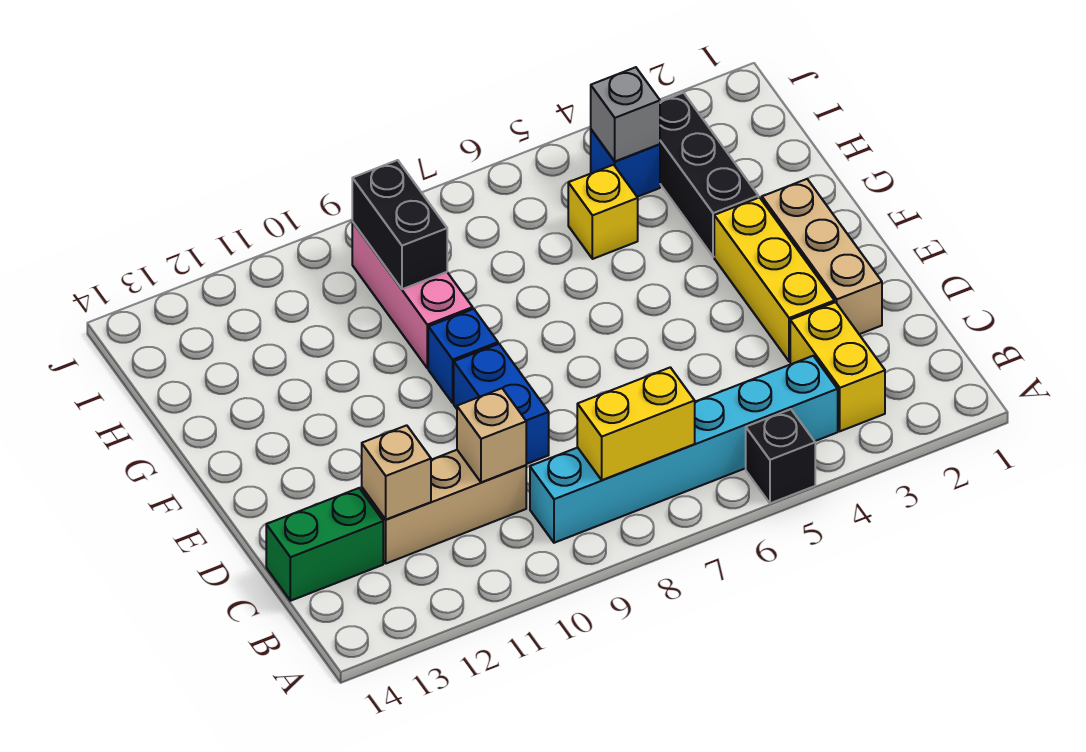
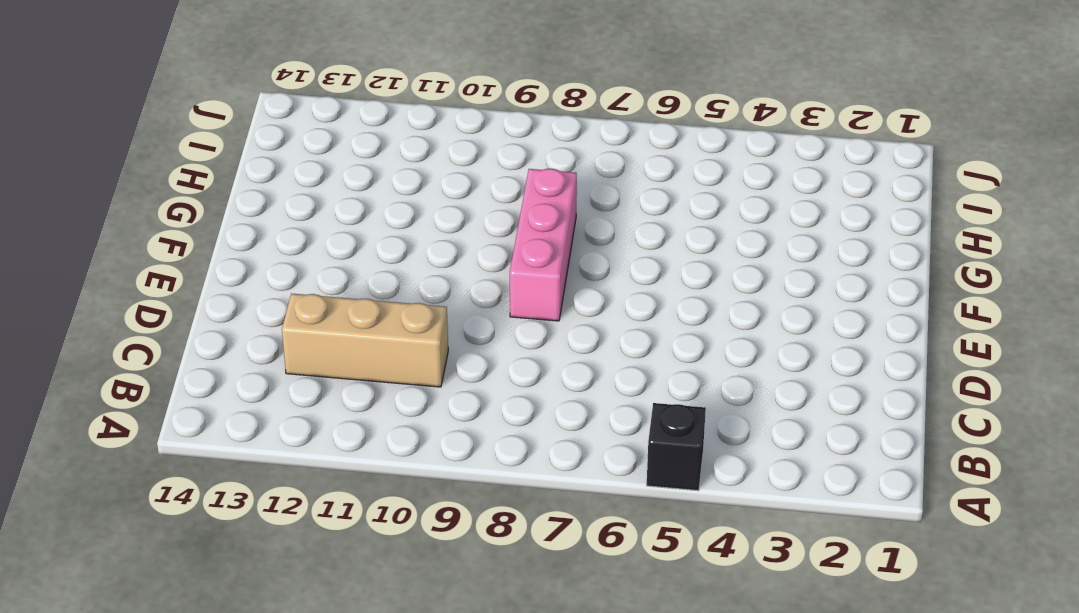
pink 1x3 brick [510,169,577,321] -> pink 1x3 brick moved to [352,222,473,368]
none -> yellow 1x2 brick [790,302,885,431]
none -> cyan 1x6 brick [530,356,838,543]
none -> green 1x2 brick [266,488,383,601]

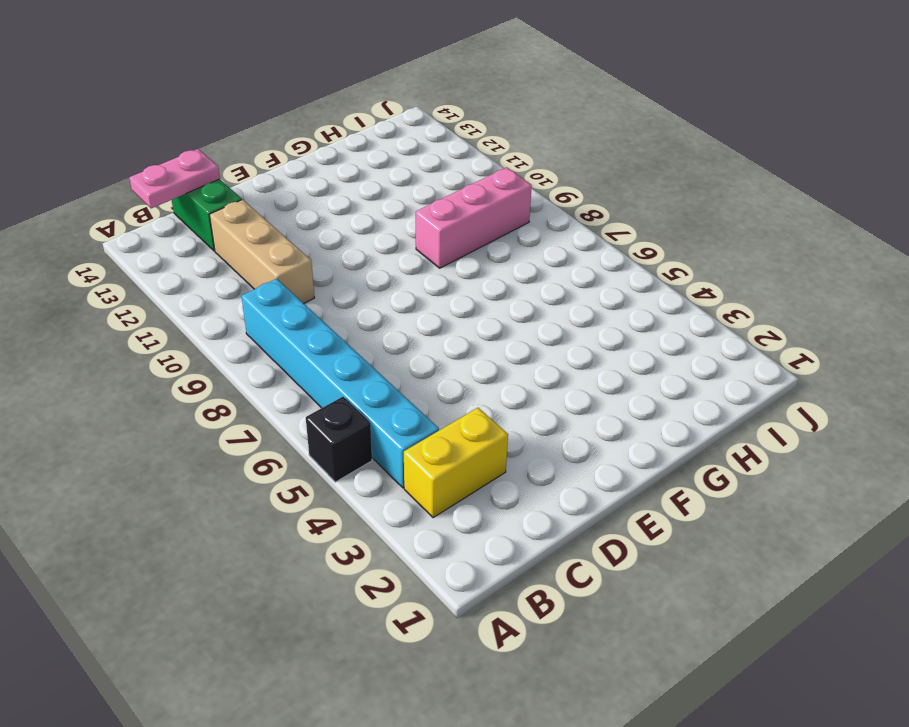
pink 1x2 plate [129,149,220,208] -> none
none -> tan 1x3 brick [762,179,882,334]
none -> yellow 1x3 brick [714,197,834,362]
none -> blue 1x2 brick [454,344,549,464]

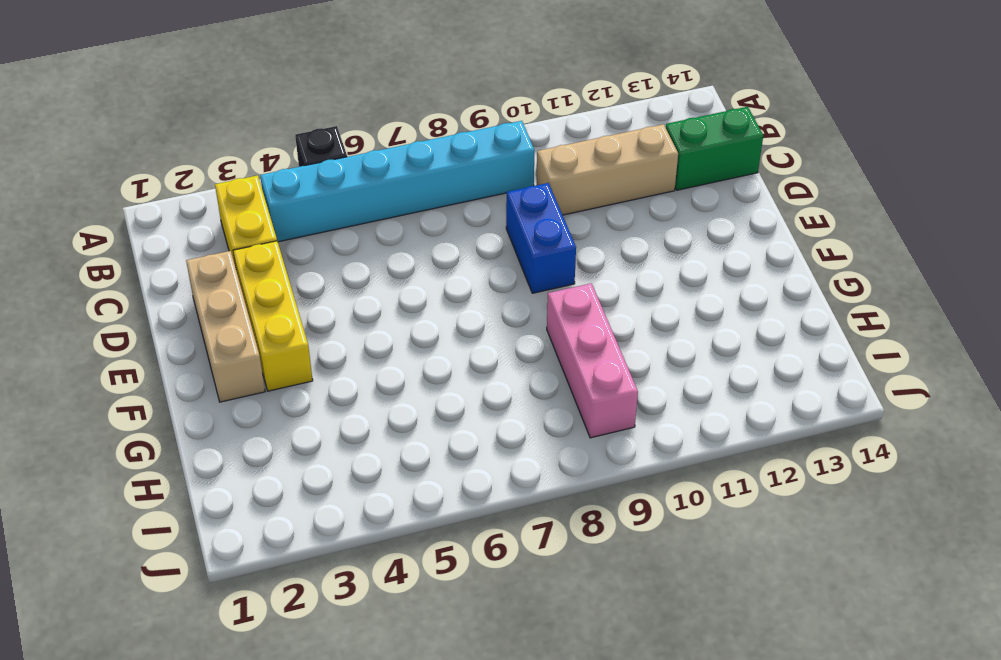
none -> blue 1x1 brick [428,309,498,403]
none -> black 1x3 brick [660,93,758,257]
none -> yellow 1x1 brick [568,165,638,259]

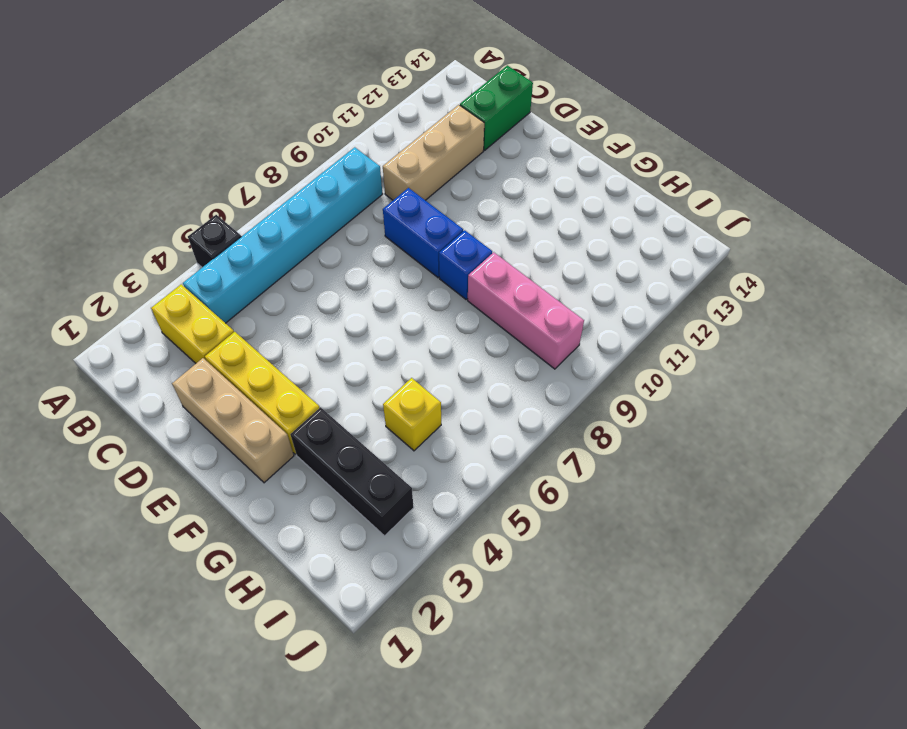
none -> blue 1x1 brick [591,130,660,197]
none -> yellow 1x2 brick [577,367,695,480]
none -> tan 1x1 brick [457,388,526,482]

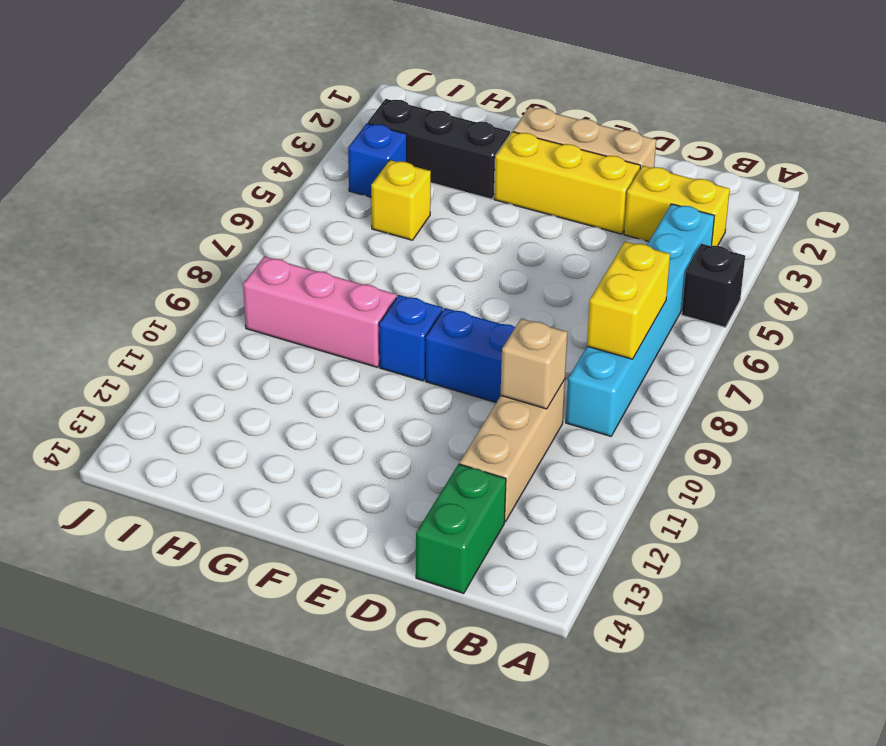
none -> tan 1x1 brick [362,425,431,519]
none -> black 1x2 brick [352,160,447,289]
none -> grey 1x1 brick [591,67,660,161]

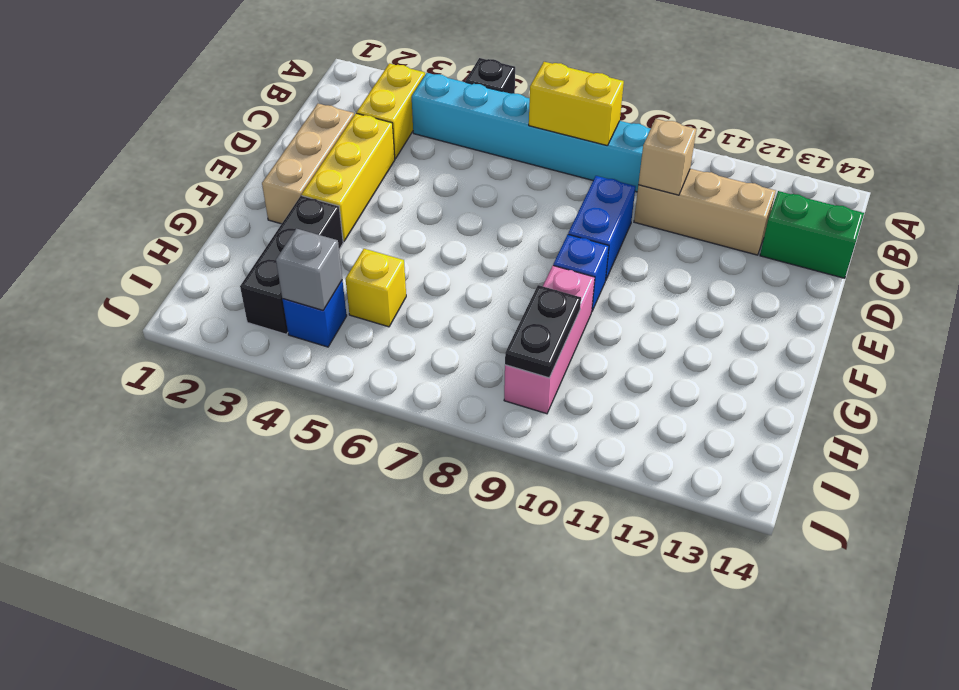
black 1x2 plate [505,285,581,378] -> black 1x2 brick [352,160,447,289]
none -> tan 1x1 brick [362,425,431,519]

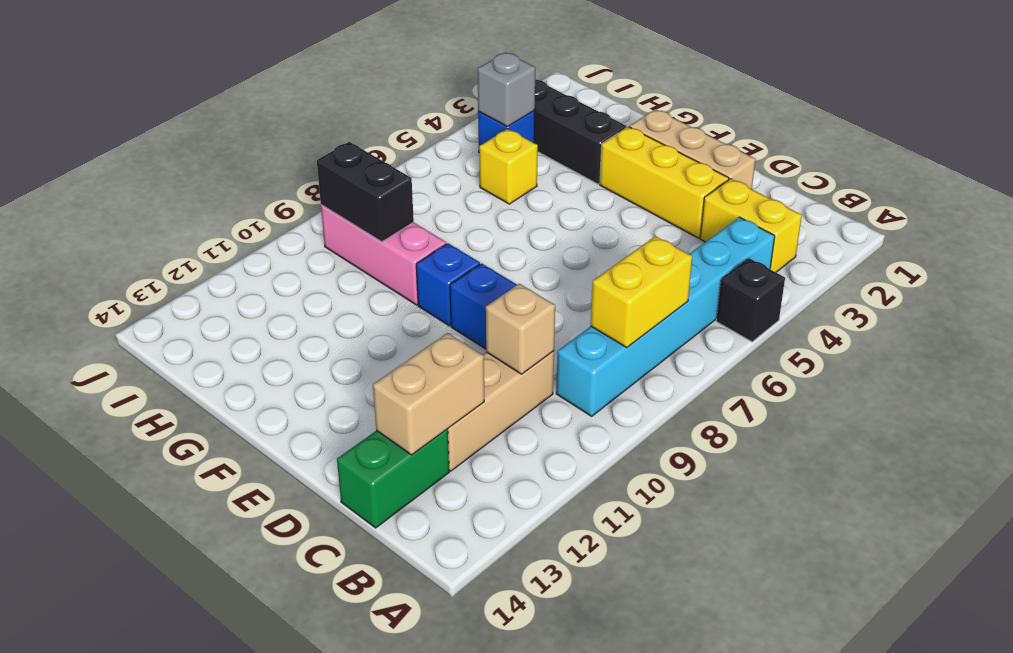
tan 1x2 brick [373,333,484,455] -> tan 1x1 brick [362,425,431,519]

